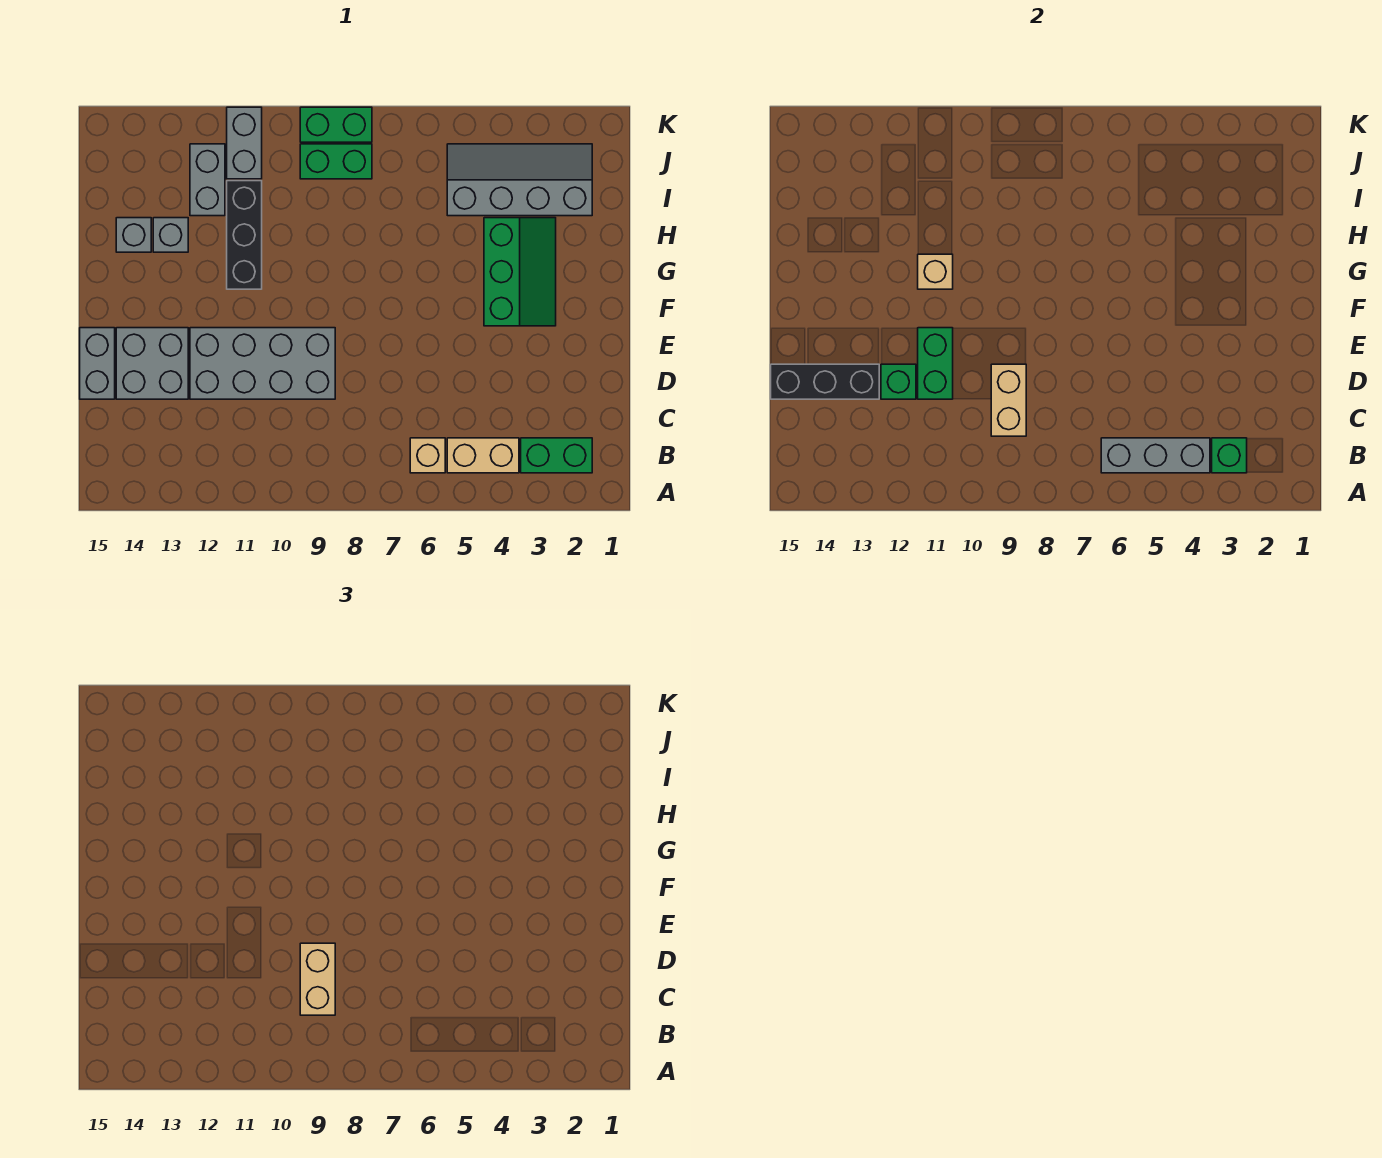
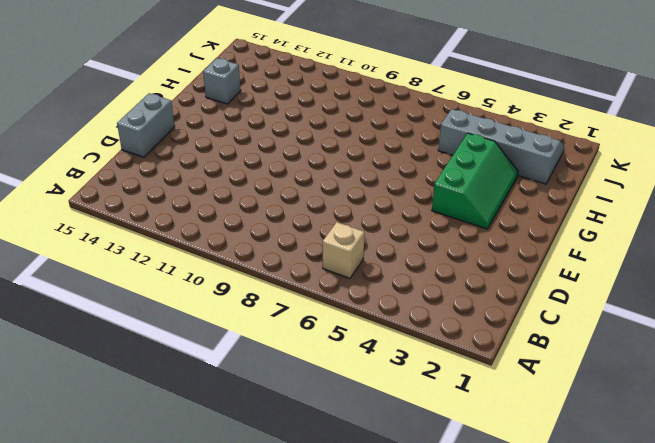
none -> green 1x2 brick [521,438,592,473]
none -> tan 1x2 brick [447,438,519,473]
none -> grey 2x4 brick [190,328,335,399]

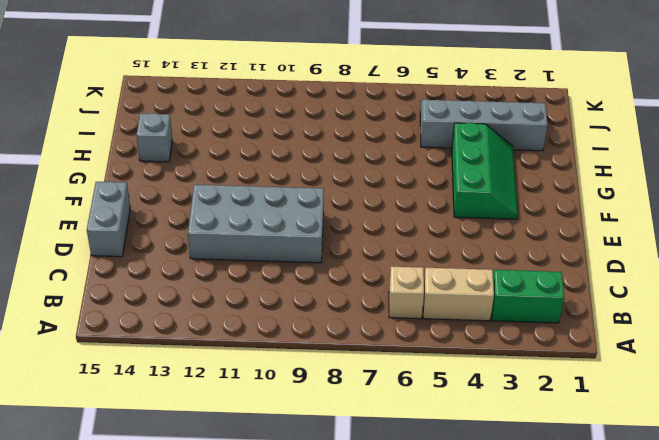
none -> grey 2x2 brick [116,328,188,399]
none -> black 1x3 brick [227,181,262,289]
none -> grey 1x1 brick [153,218,188,252]

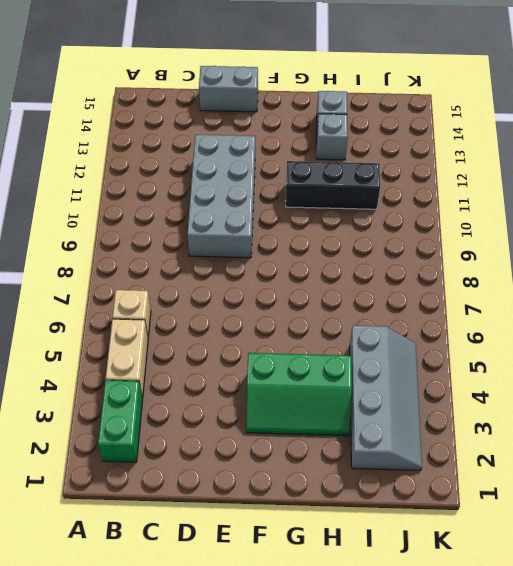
none -> grey 2x2 brick [116,328,188,399]
none -> grey 1x2 brick [190,144,225,216]
none -> green 1x2 brick [300,144,372,179]

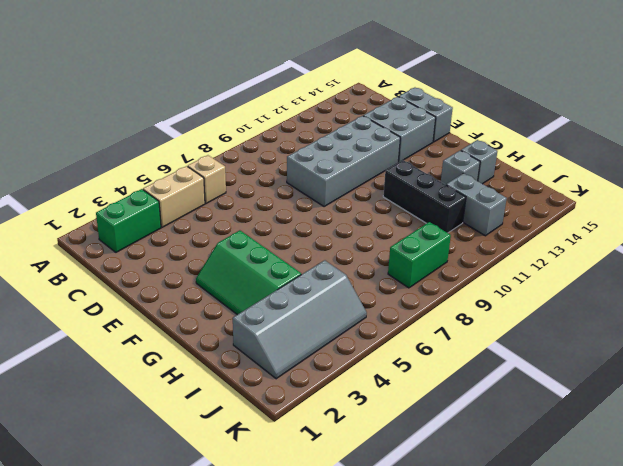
none -> grey 1x2 brick [227,107,262,179]
none -> green 1x2 brick [300,107,372,142]
none -> green 1x1 brick [1212,438,1247,473]

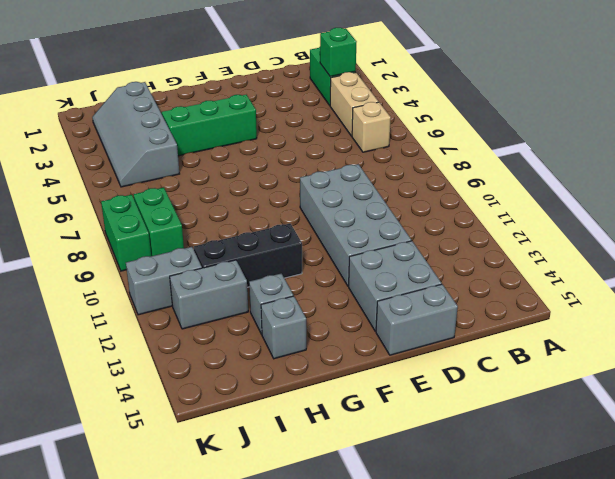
none -> grey 1x3 brick [1101,438,1210,473]
none -> tan 1x2 brick [991,364,1026,436]
none -> green 1x2 brick [918,328,953,399]

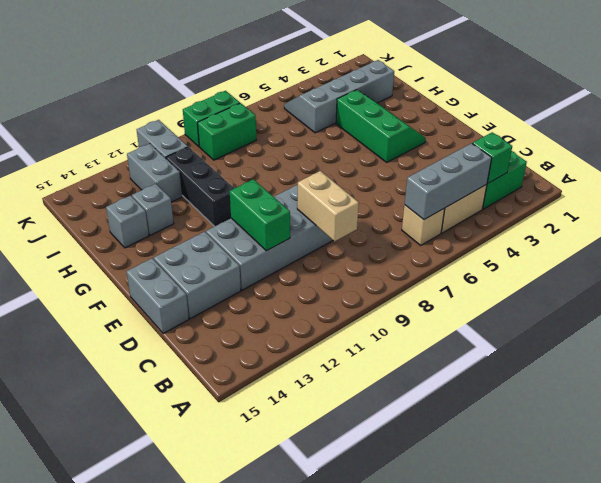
none -> green 1x1 brick [881,364,916,399]
none -> black 1x3 brick [771,364,879,399]
none -> tan 1x1 brick [918,254,953,289]

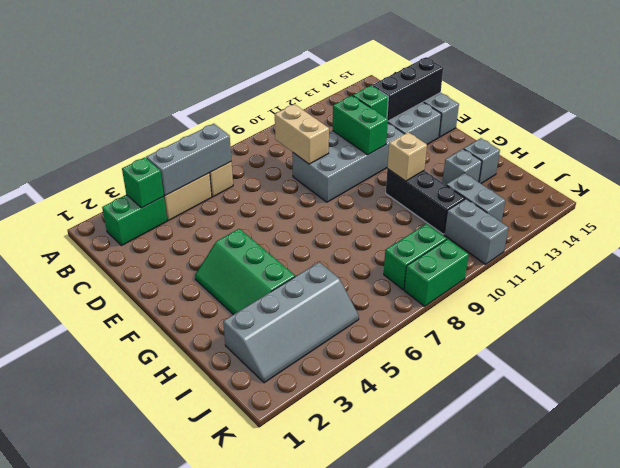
none -> tan 1x2 brick [300,943,335,1015]

